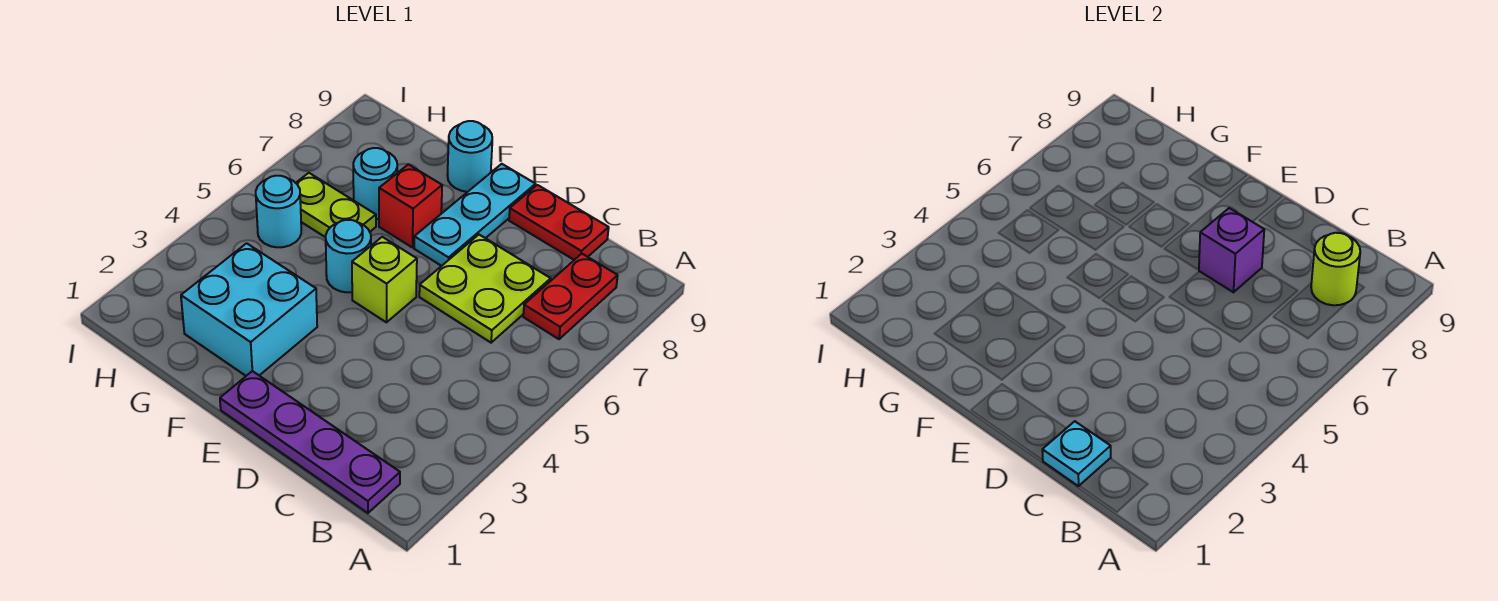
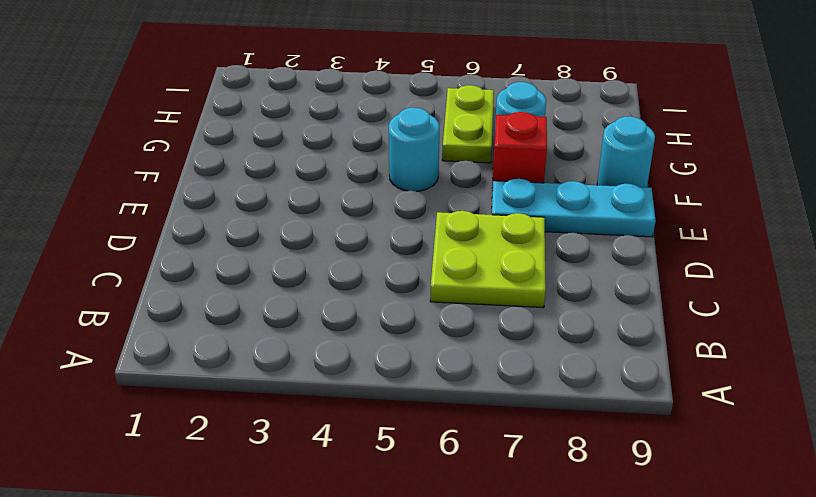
none -> purple 1x4 plate [220,371,400,513]
none -> red 1x2 plate [523,254,618,339]
none -> red 1x2 plate [509,185,609,260]

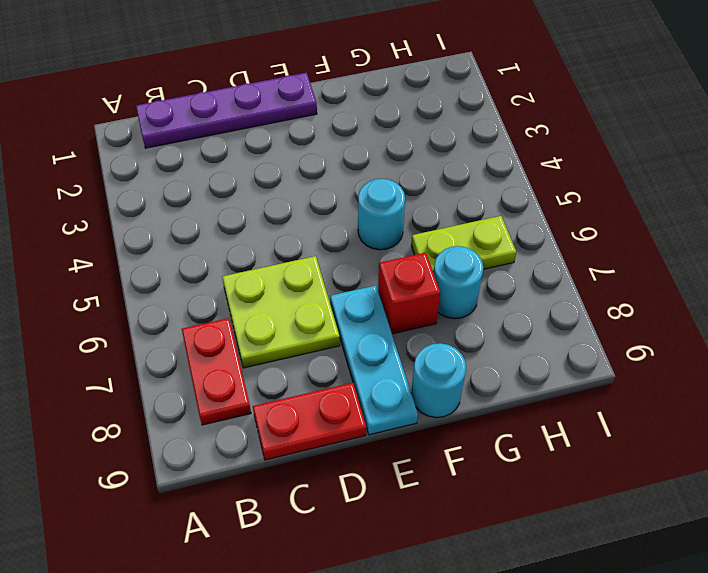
none -> lime 1x1 brick [352,237,417,322]
none -> cyan 2x2 brick [181,243,317,376]
none -> cyan 1x1 round brick [256,176,301,247]

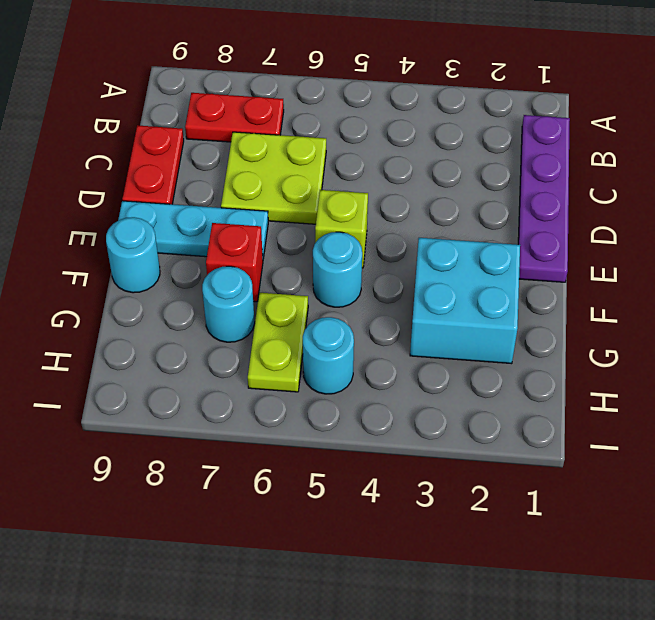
none -> lime 1x1 round brick [1311,233,1360,305]
none -> cyan 1x1 plate [1042,421,1111,486]
none -> purple 1x1 brick [1199,208,1264,292]

